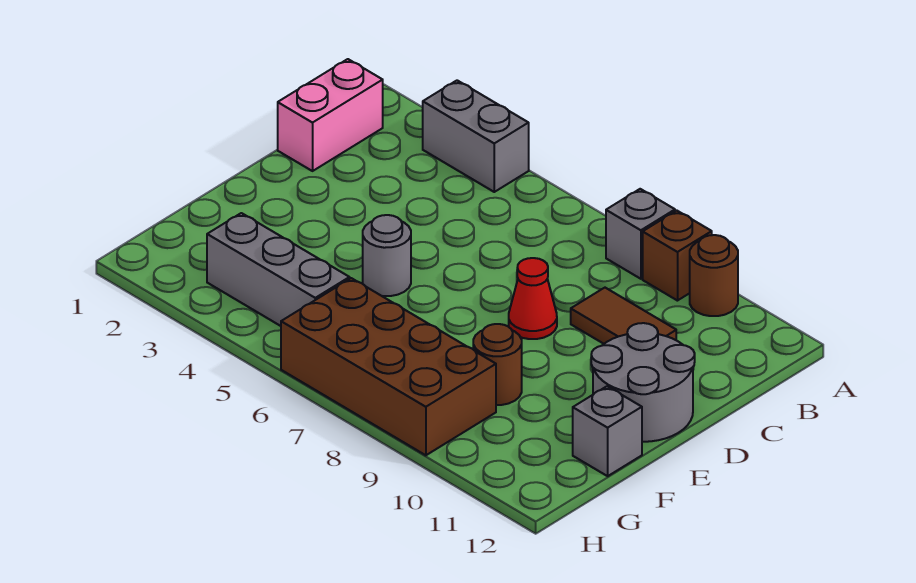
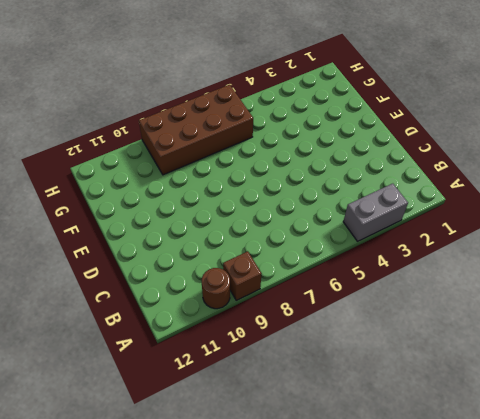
none -> grey 1x1 brick [606,189,675,279]
none -> pink 1x2 brick [278,59,383,171]
none -> brown 1x2 tile [571,288,676,344]

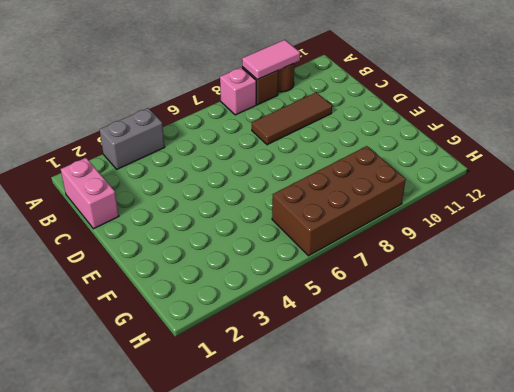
pink 1x1 brick [220,67,256,115] -> grey 1x1 brick [606,189,675,279]
pink 1x2 tile [242,40,300,80] -> none
brown 1x3 tile [252,92,332,145] -> brown 1x2 tile [571,288,676,344]
none -> red 1x1 cone [509,258,557,339]
none -> grey 2x2 round brick [591,323,695,442]
none -> grey 1x1 round brick [363,215,411,296]

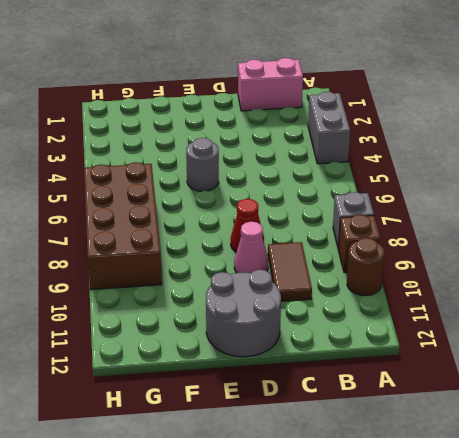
pink 1x1 cone [234,222,268,273] -> none
none -> brown 1x1 round brick [473,324,522,405]
none -> grey 1x1 brick [573,386,642,476]
none -> grey 1x3 brick [207,213,350,326]

